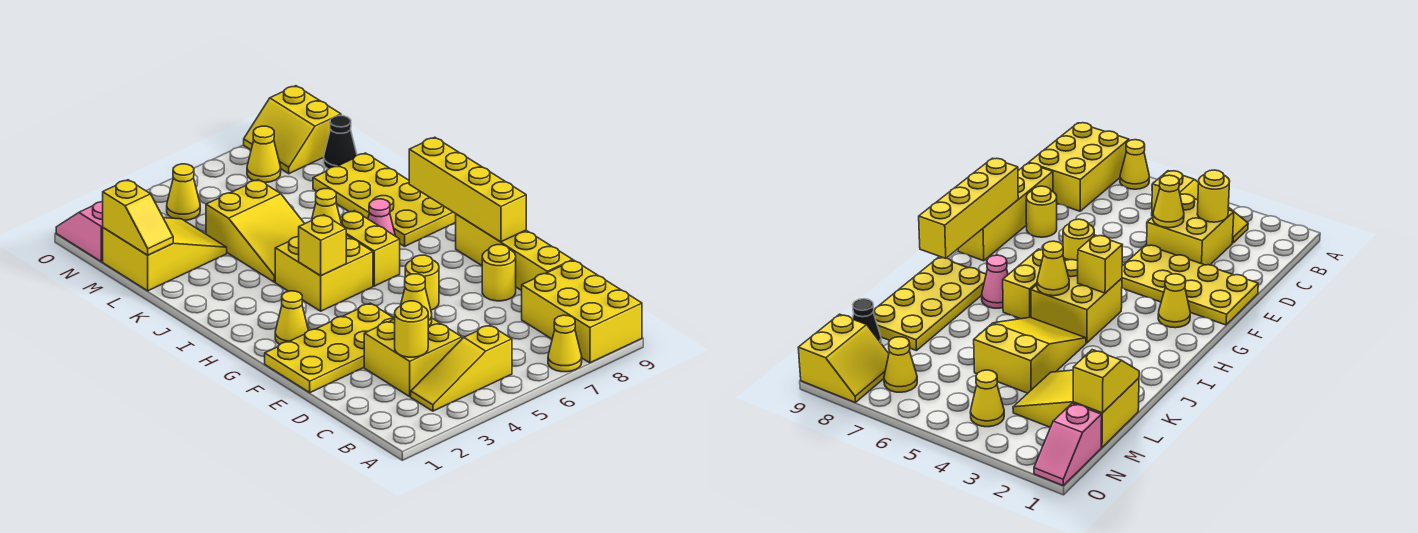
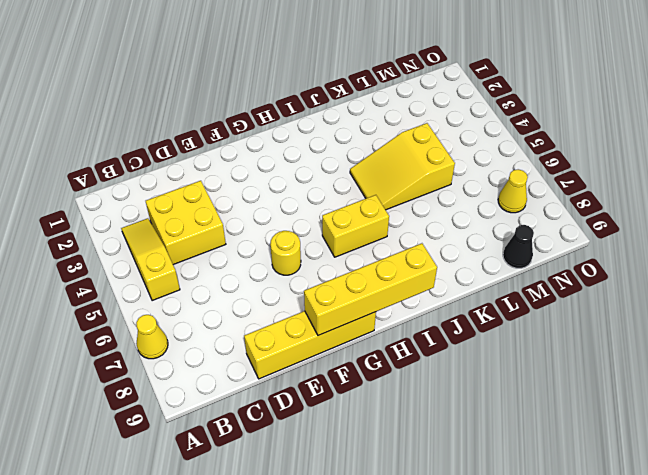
none -> yellow 2x3 brick [522,260,642,363]
none -> yellow 2x4 plate [265,303,395,393]
none -> yellow 1x1 round brick [482,245,516,301]

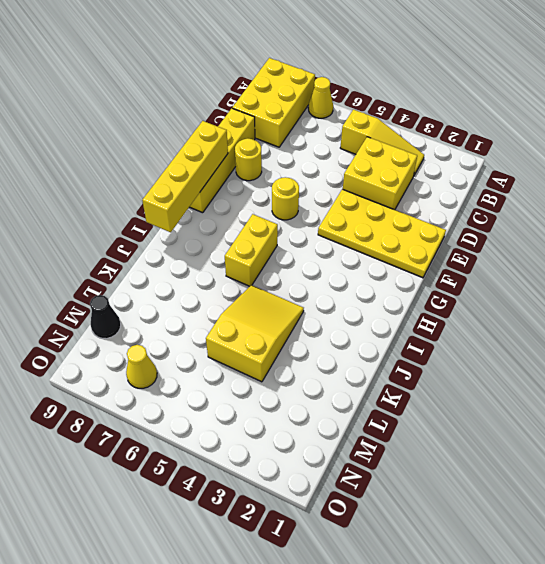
none -> yellow 1x1 cone [275,291,308,345]
none -> yellow 2x2 brick [275,235,373,311]
none -> pink 1x1 cone [368,199,395,236]

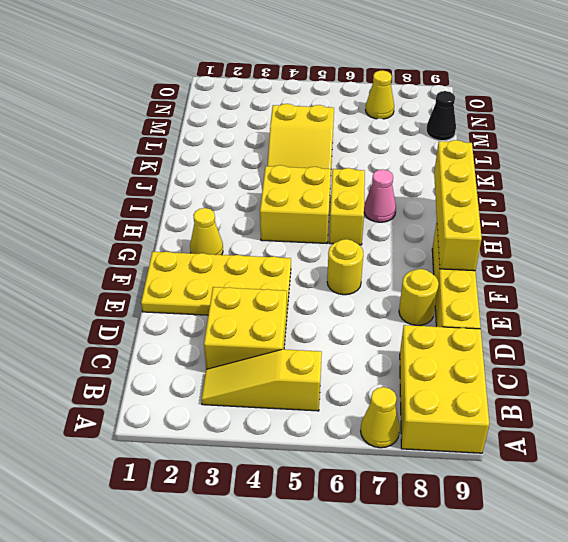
none -> yellow 2x4 plate [313,153,456,246]
none -> yellow 2x3 slope [103,218,227,291]
none -> pink 1x2 slope [56,202,103,262]

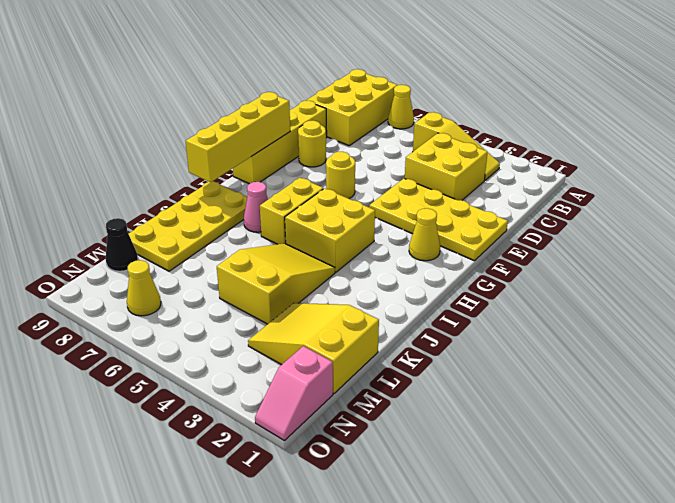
none -> yellow 1x1 cone [167,164,200,220]
none -> yellow 2x2 slope [244,86,341,174]
none -> yellow 1x1 round brick [395,301,428,357]

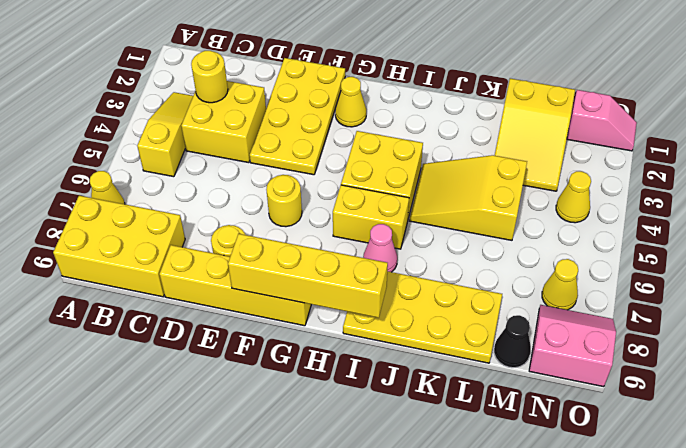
pink 2x2 slope [529,305,616,387] -> yellow 2x2 slope [244,86,341,174]
none -> yellow 1x1 cone [401,274,432,326]
none -> yellow 1x1 brick [299,215,346,276]
none -> yellow 1x1 cone [312,189,342,226]

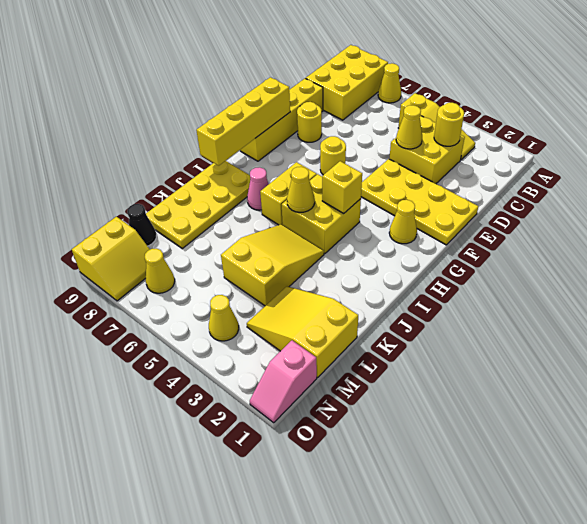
none -> yellow 1x2 slope [102,180,173,255]

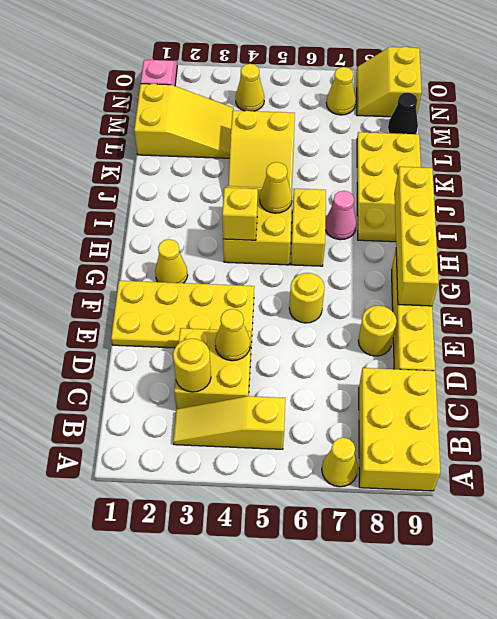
none -> yellow 1x2 slope [102,180,173,255]

